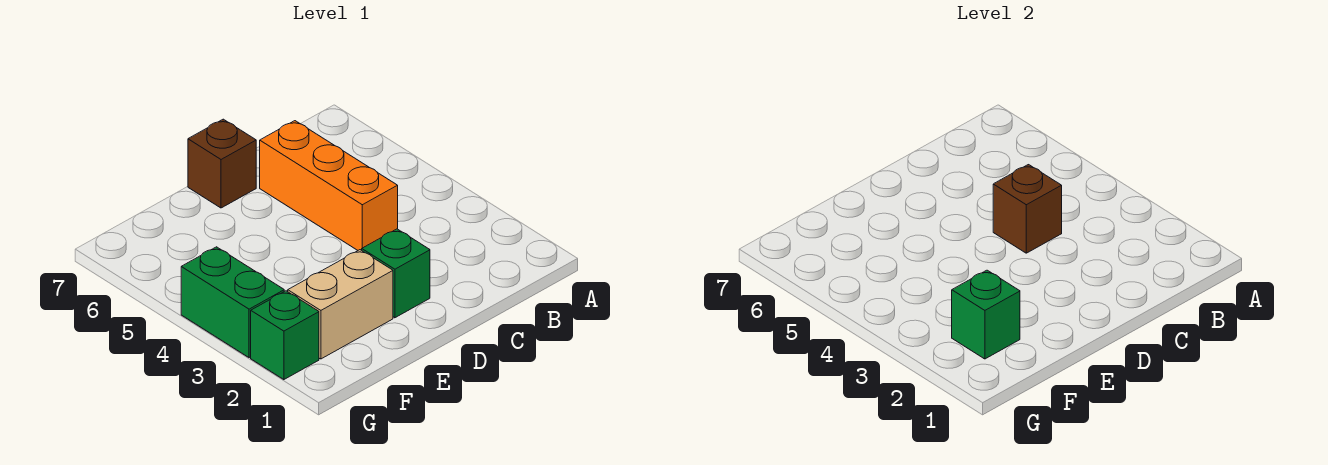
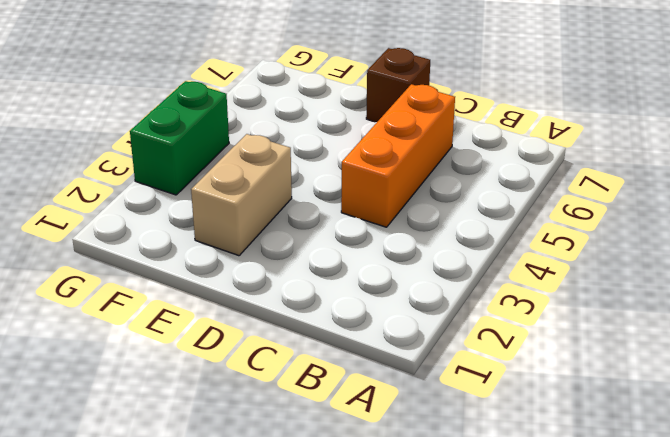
tan 1x2 brick [191,134,292,256] -> tan 1x2 brick turned to [288,250,393,359]
none -> green 1x1 brick [362,229,430,318]
none -> green 1x1 brick [251,291,319,380]

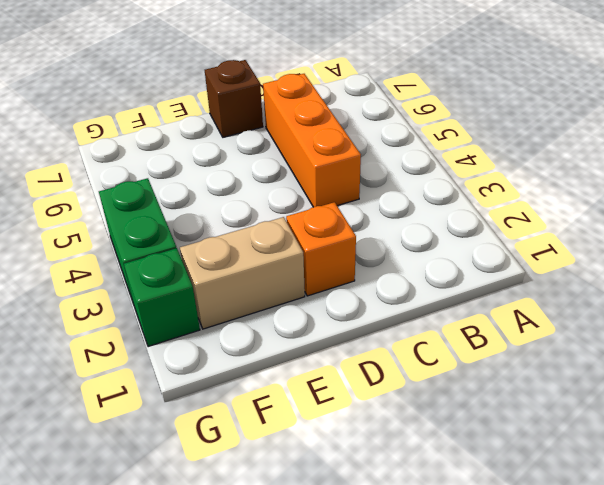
orange 1x1 brick [286,202,356,296] -> green 1x1 brick [362,229,430,318]
none -> brown 1x1 brick [993,165,1062,253]
none -> green 1x1 brick [952,270,1020,359]

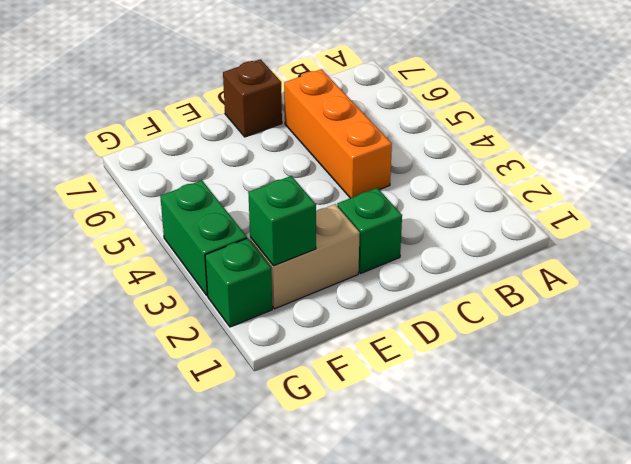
none -> brown 1x1 brick [993,165,1062,253]

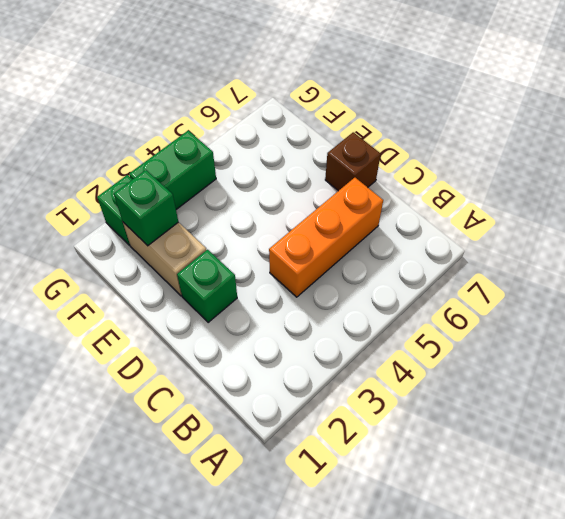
none -> brown 1x1 brick [993,165,1062,253]

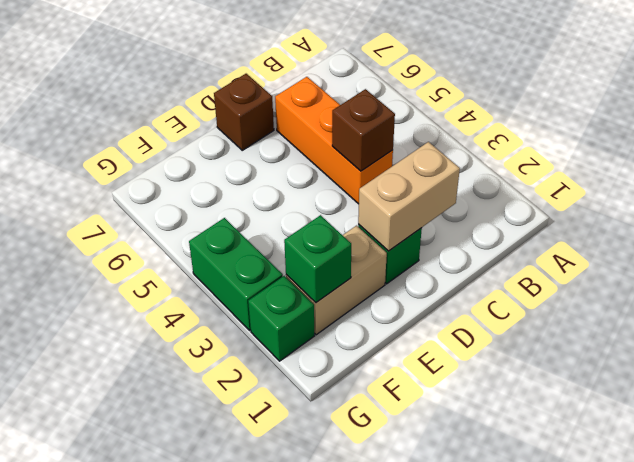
tan 1x2 brick [358,142,460,251] -> none

